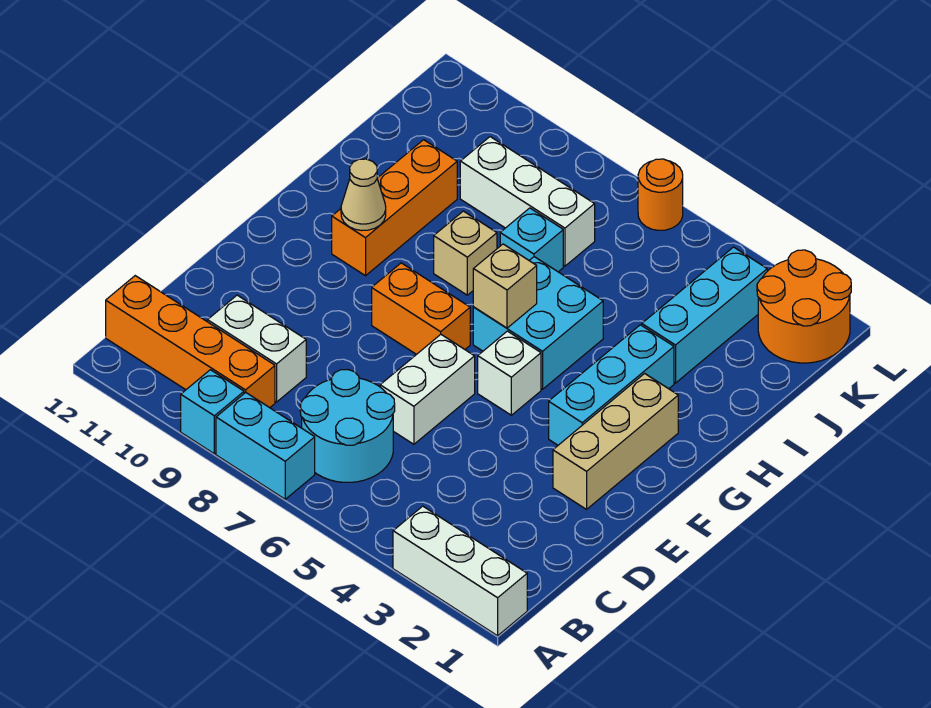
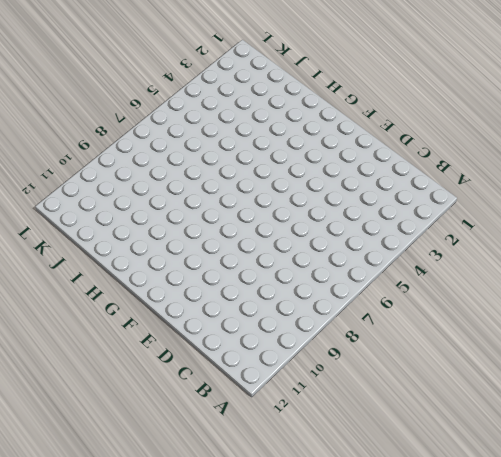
none -> white 1x3 brick [393,506,527,636]
none -> cyan 1x2 brick [216,393,315,499]
none -> cyan 1x1 brick [181,370,244,454]

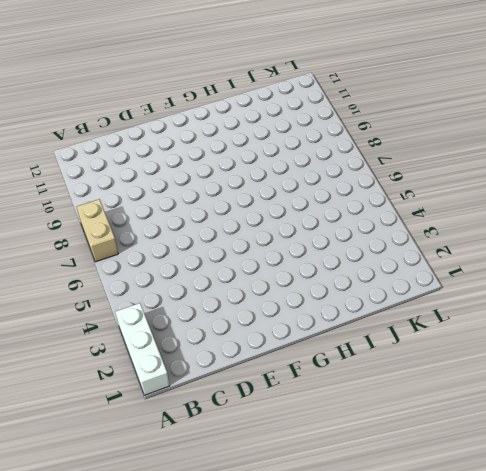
tan 1x2 brick [77,199,118,262] -> cyan 1x2 brick [216,393,315,499]
none -> cyan 1x1 brick [181,370,244,454]
none -> cyan 2x2 round brick [300,370,395,482]
none -> orange 1x4 brick [106,276,275,408]

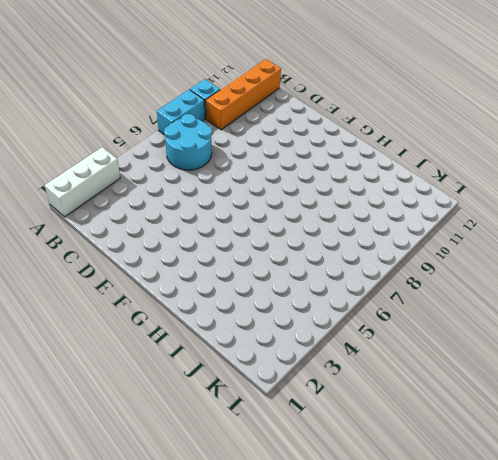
none -> white 1x2 brick [207,295,306,402]
none -> white 1x2 brick [380,335,475,444]
none -> tan 1x3 brick [553,374,678,509]

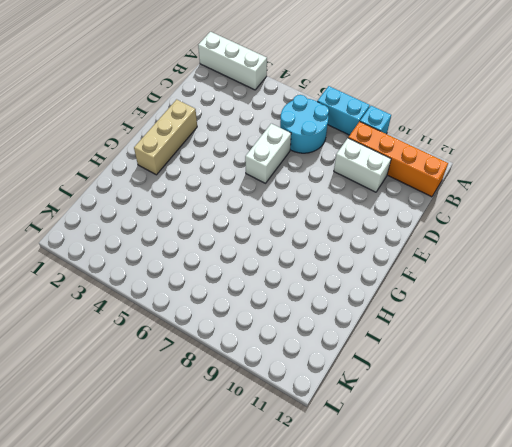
none -> cyan 1x3 brick [549,325,674,445]
none -> white 1x1 brick [478,331,541,415]
none -> orange 1x2 brick [372,263,470,354]

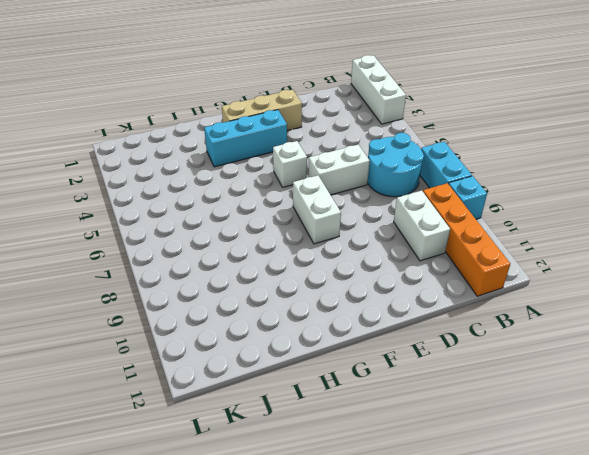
white 1x2 brick [293,175,341,244] -> orange 1x2 brick [372,263,470,354]
none -> cyan 2x2 brick [473,257,603,389]
none -> orange 1x3 brick [332,140,457,276]
none -> tan 1x1 brick [434,211,497,295]

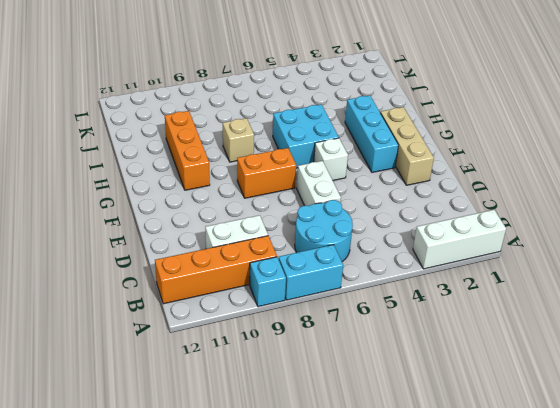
none -> cyan 1x3 brick [642,247,767,383]
none -> cyan 1x1 brick [500,208,563,272]
none -> white 1x3 brick [460,137,595,266]

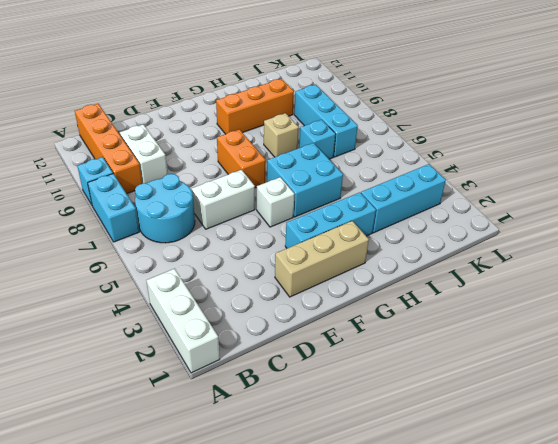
cyan 1x3 brick [294,85,358,157] -> white 1x3 brick [460,137,595,266]
none -> orange 2x2 round brick [757,250,851,363]
none -> orange 1x1 round brick [638,159,683,230]
none -> tan 1x1 brick [473,244,537,328]

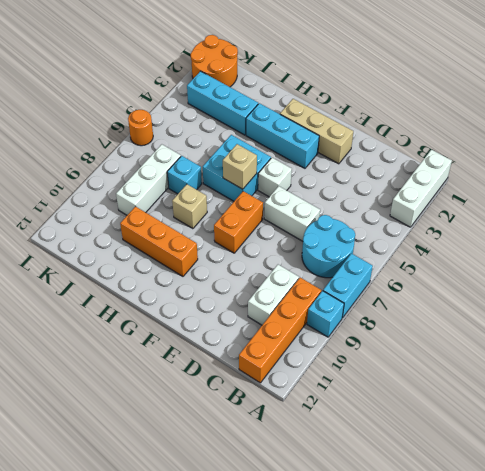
none -> tan 1x1 cone [341,159,386,231]

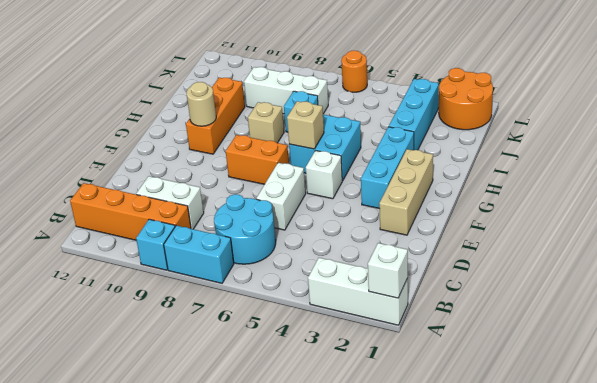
white 1x1 brick [368,243,408,298] -> none
tan 1x1 round brick [186,82,216,126] -> tan 1x1 cone [341,159,386,231]

